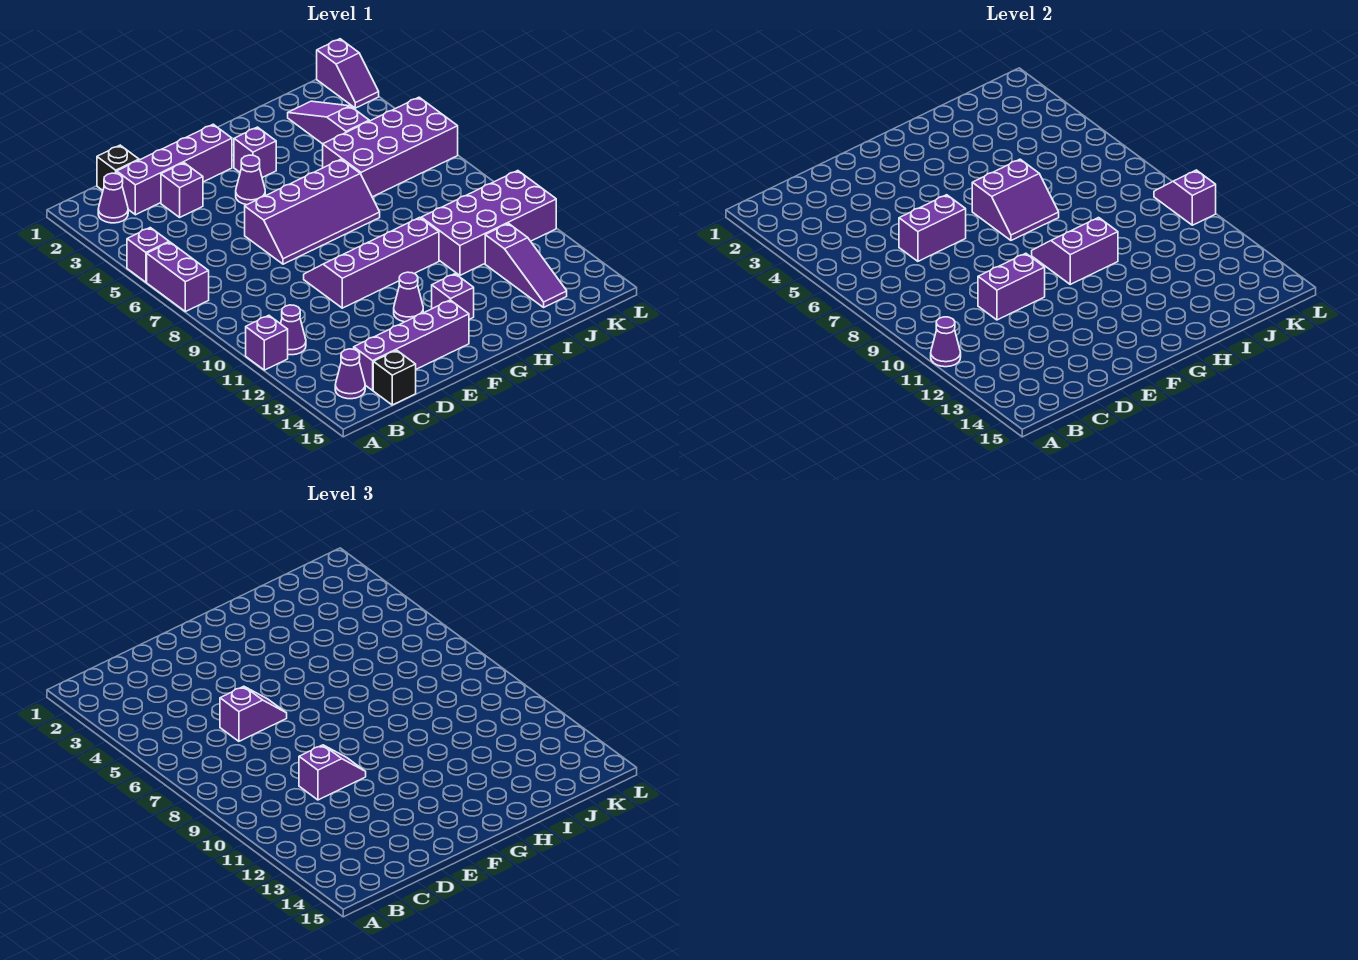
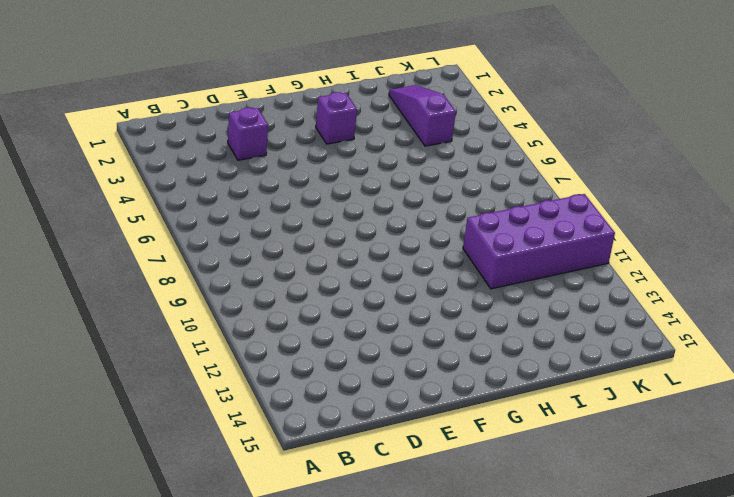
none -> purple 1x1 brick [127,228,169,282]
none -> purple 1x2 brick [147,242,209,312]
none -> purple 1x1 brick [246,315,288,370]
none -> purple 1x1 cone [98,173,128,223]

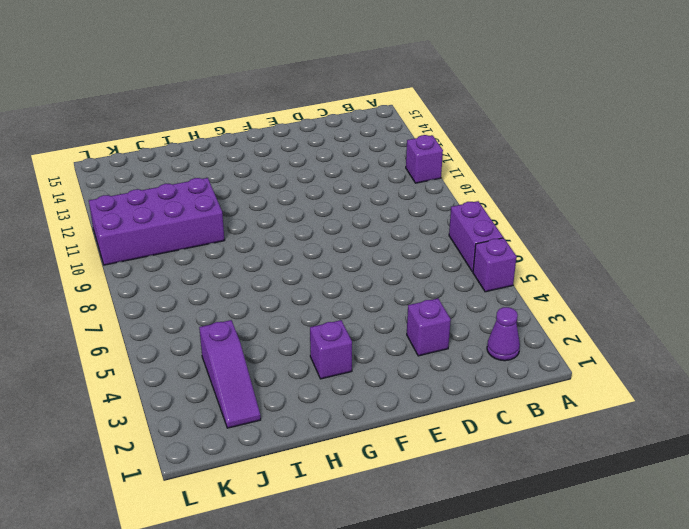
none -> purple 1x1 cone [281,305,306,355]
none -> purple 1x1 cone [335,349,365,399]
none -> black 1x1 brick [97,145,139,190]
none -> purple 1x4 brick [117,124,232,215]

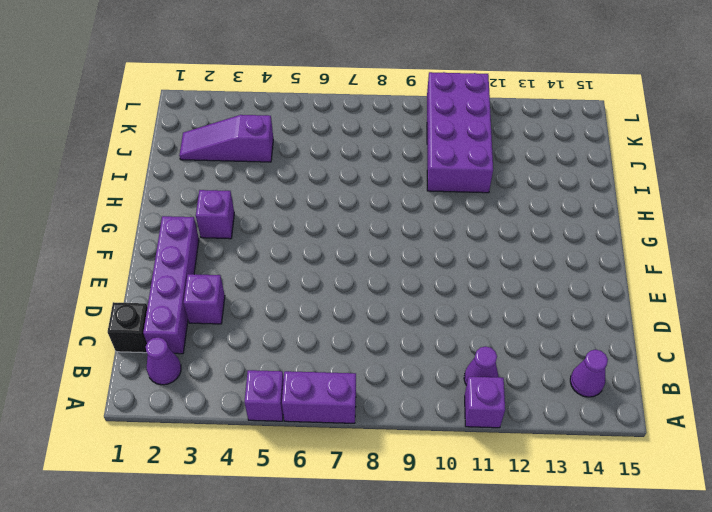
none -> purple 1x4 brick [354,300,469,390]
none -> black 1x1 brick [373,350,416,405]
none -> purple 2x4 slope [245,159,380,264]
none -> purple 2x4 slope [304,218,439,308]

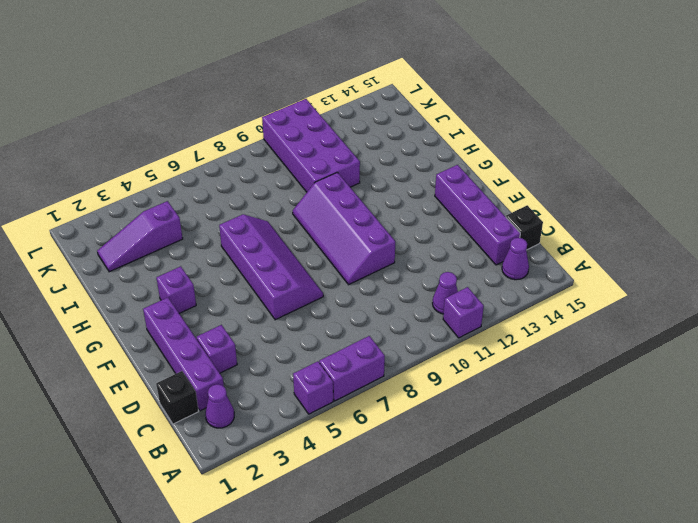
none -> purple 1x1 cone [236,155,265,205]
none -> purple 1x1 cone [394,272,423,322]
none -> purple 1x1 brick [432,274,474,319]
none -> purple 2x4 brick [323,97,458,197]

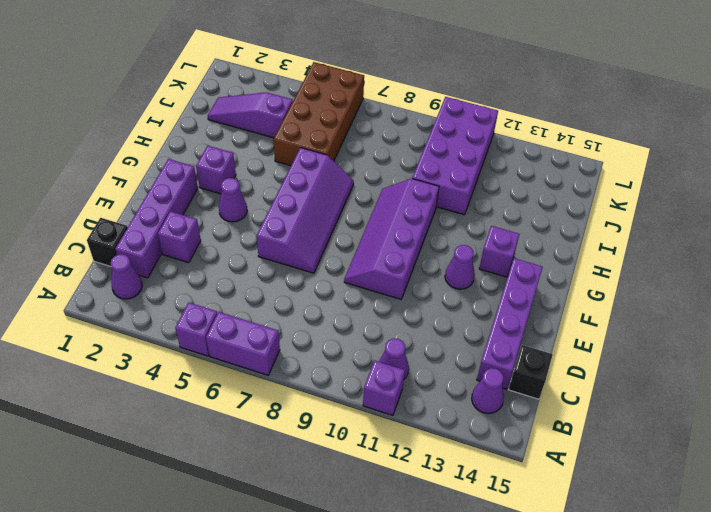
brown 2x4 brick [274,62,364,166] -> purple 2x4 brick [323,97,458,197]
none -> purple 1x3 slope [485,224,567,307]
none -> purple 1x2 slope [317,39,379,108]
none -> purple 1x1 cone [931,317,961,367]
none -> purple 1x2 brick [899,195,966,261]

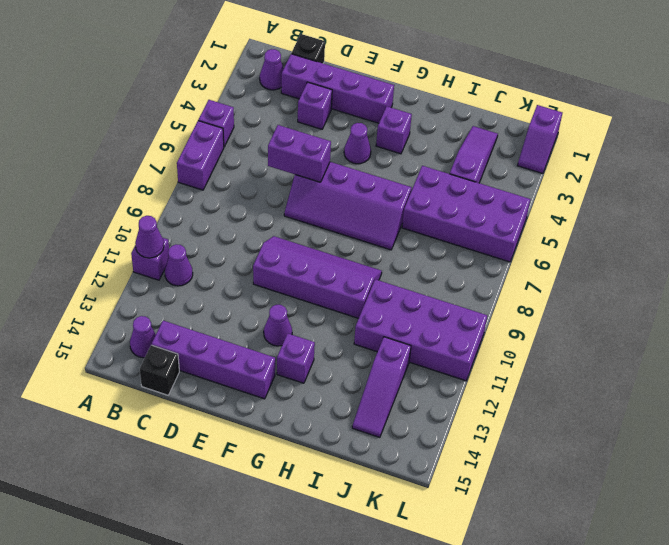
none -> purple 1x2 brick [978,253,1045,320]
none -> purple 2x2 slope [972,159,1059,240]
none -> purple 2x2 slope [1032,218,1118,284]
none -> purple 1x2 slope [1154,170,1216,225]

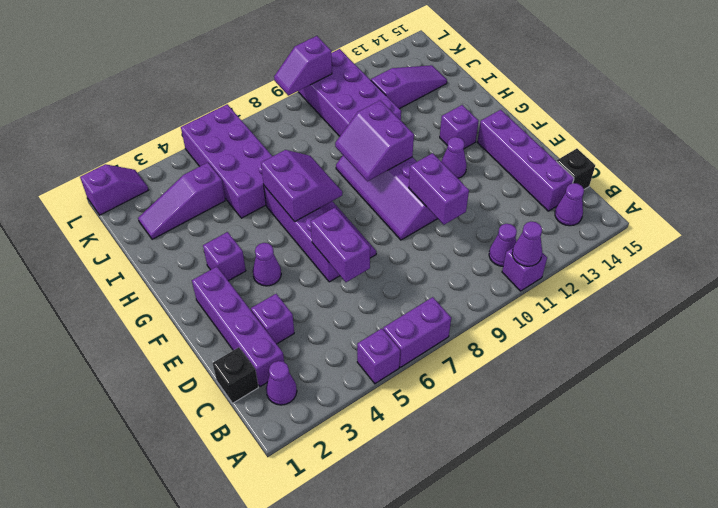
none -> purple 1x2 slope [220,686,287,741]
none -> purple 1x2 slope [299,745,366,800]

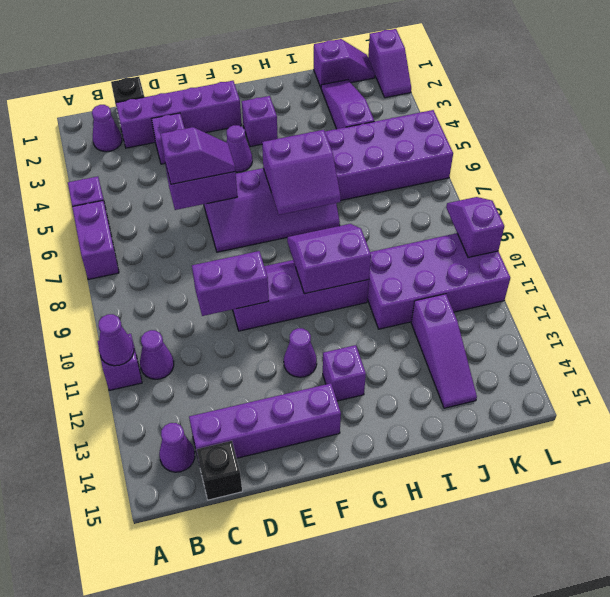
purple 1x2 slope [314,39,375,88] -> purple 1x2 slope moved to [299,745,366,800]

